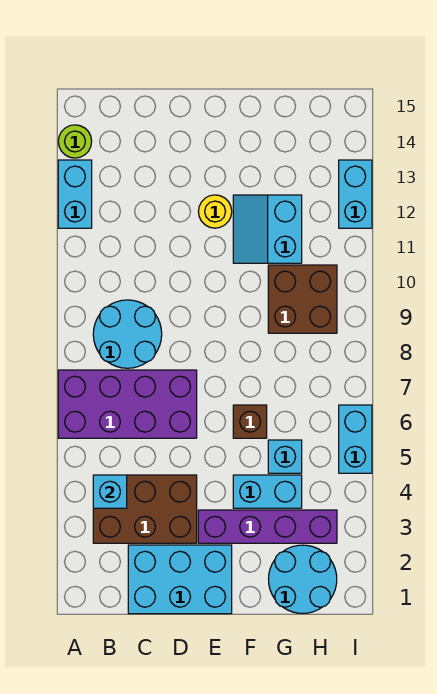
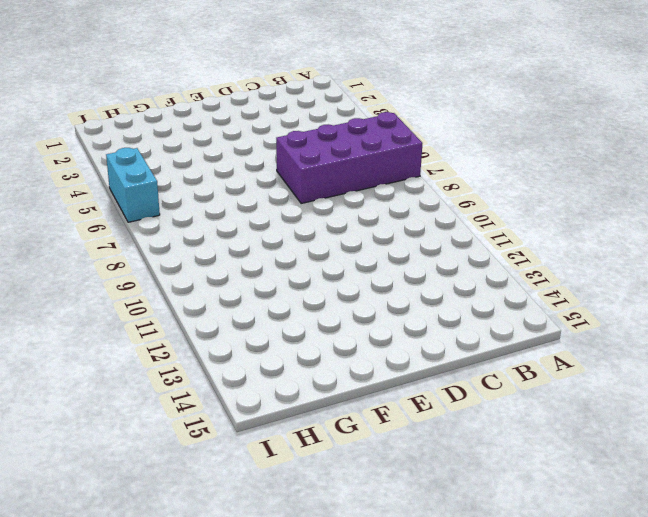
none -> cyan 1x2 brick [58,160,92,228]
none -> lime 1x1 round brick [58,125,92,158]
none -> brown 2x3 brick [93,475,197,543]

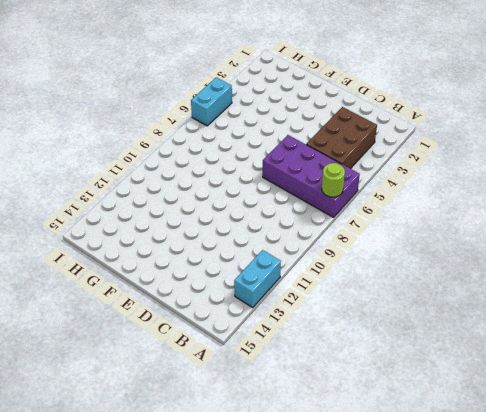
lime 1x1 round brick [322,163,345,197] -> lime 1x1 round brick moved to [58,125,92,158]
brown 2x3 brick [306,107,377,169] -> brown 2x3 brick turned to [93,475,197,543]
none -> cyan 2x2 round brick [93,300,162,368]
none -> cyan 2x3 brick [128,545,232,614]
none -> purple 1x4 brick [198,510,337,543]

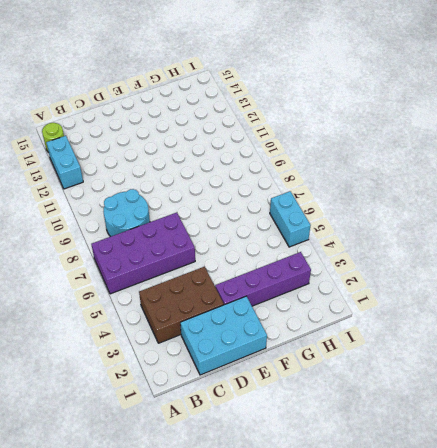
none -> yellow 1x1 round brick [198,195,232,228]
none -> cyan 1x2 brick [233,475,302,508]
none -> brown 1x1 brick [233,405,267,438]

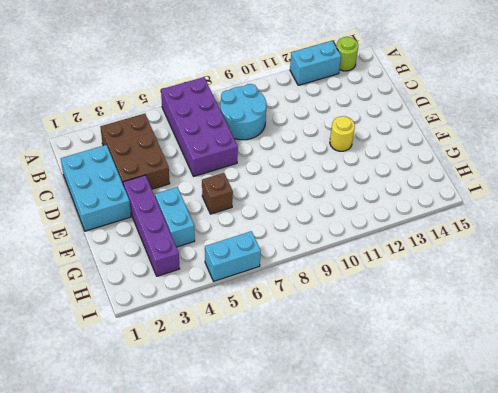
none -> cyan 2x2 slope [233,195,302,263]
none -> cyan 2x2 round brick [268,545,337,614]
none -> cyan 1x1 brick [268,440,302,473]

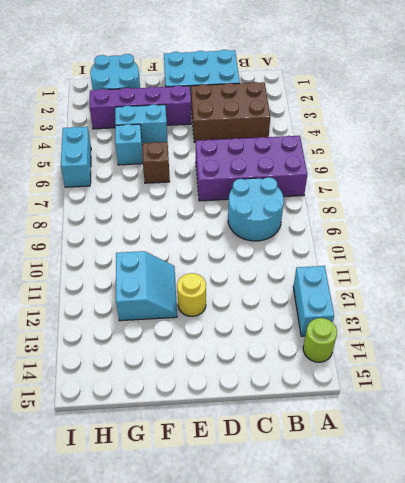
none -> brown 2x2 brick [268,265,337,333]
none -> cyan 1x2 brick [339,160,372,228]
none -> cyan 1x1 brick [93,475,127,508]

